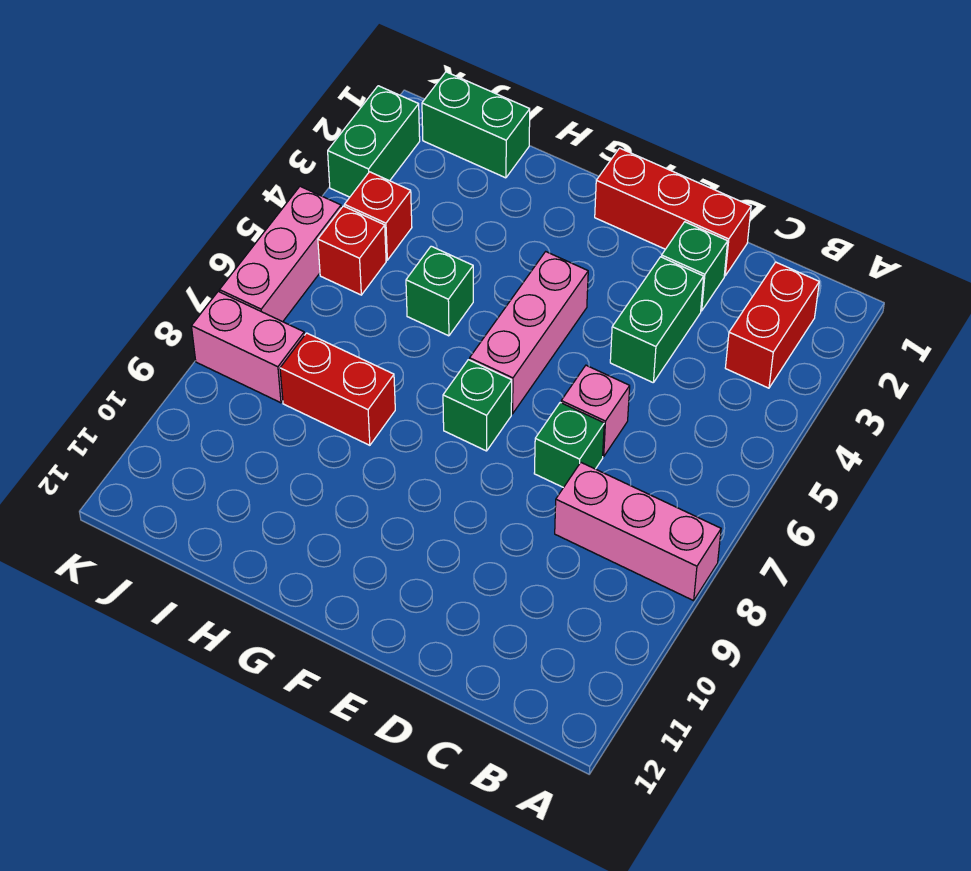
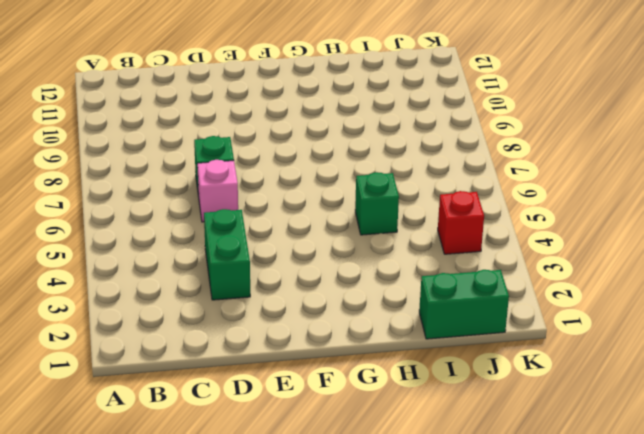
none -> pink 1x3 brick [555,463,721,601]
none -> red 1x2 brick [725,262,819,388]
none -> red 1x3 brick [595,148,751,276]

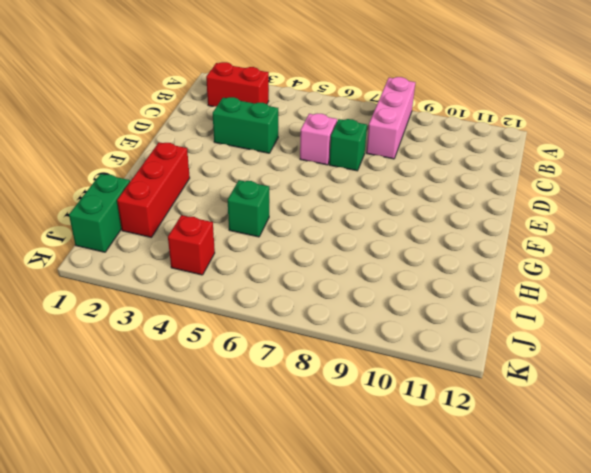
red 1x3 brick [117,142,190,237] -> red 1x3 brick moved to [595,148,751,276]
none -> green 1x1 brick [661,222,728,311]
none -> pink 1x3 brick [470,252,588,414]
none -> green 1x1 brick [443,360,512,451]

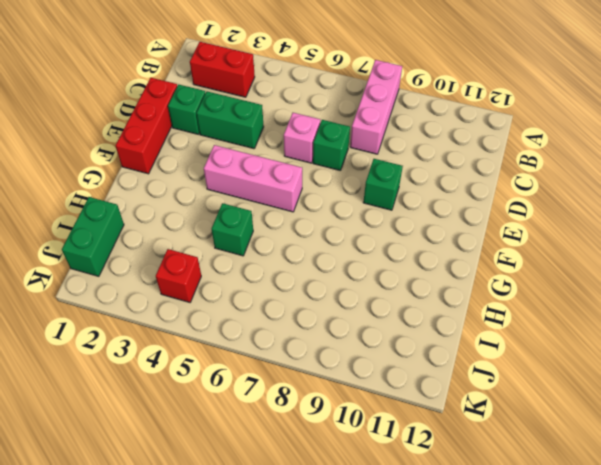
green 1x1 brick [363,159,403,210] -> green 1x1 brick moved to [443,360,512,451]
none -> red 1x2 brick [280,333,395,445]
none -> red 1x1 brick [318,206,386,295]
none -> pink 1x2 brick [191,291,304,403]

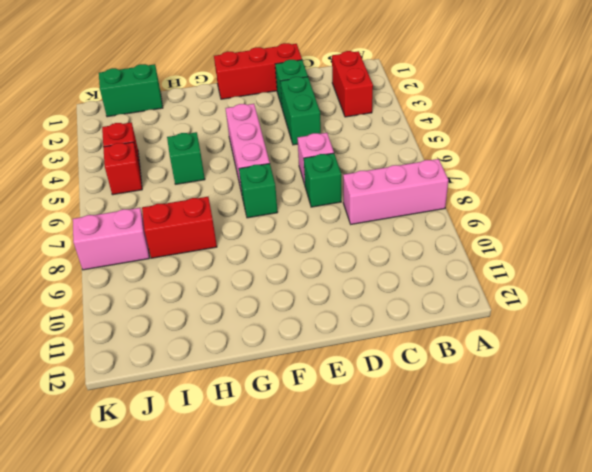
none -> green 1x2 brick [328,86,420,197]
none -> pink 1x3 brick [220,186,341,322]

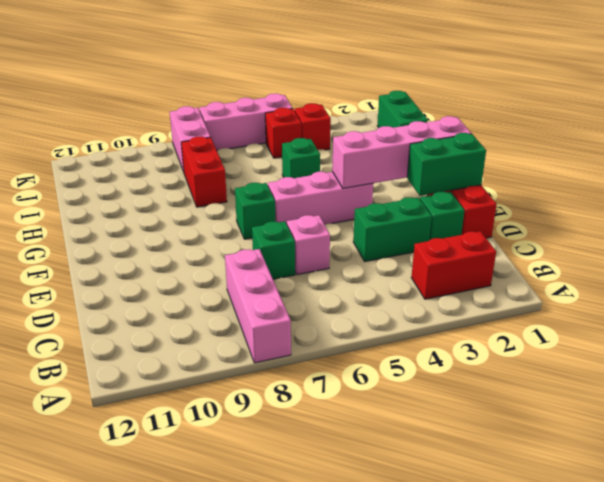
green 1x2 brick [407,133,486,196] -> green 1x2 brick moved to [328,86,420,197]
pink 1x4 brick [332,116,471,188] -> none

